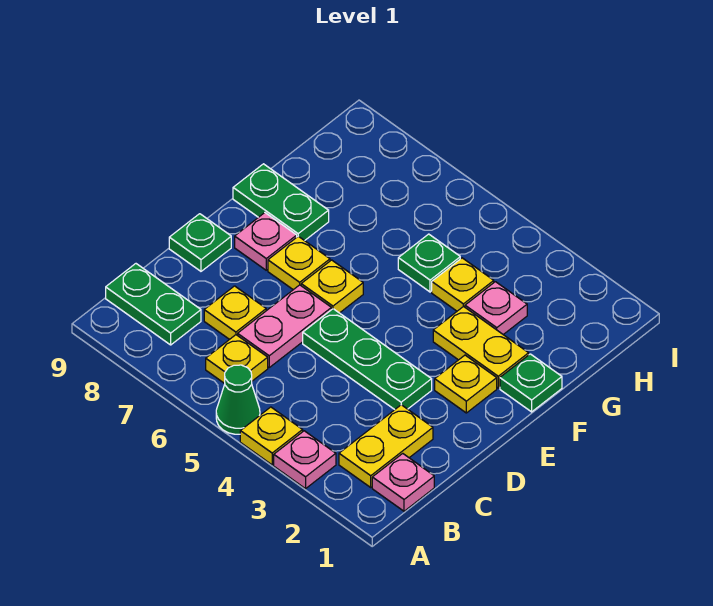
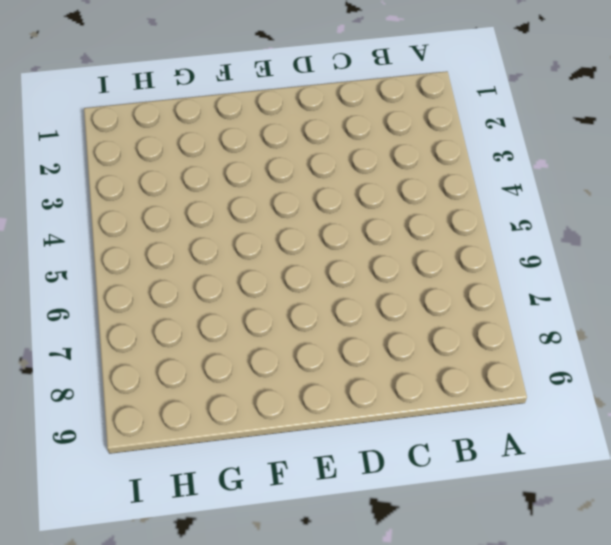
none -> pink 1x1 plate [274,431,336,489]
none -> yellow 1x1 plate [240,407,303,465]
none -> green 1x1 cone [216,365,260,434]

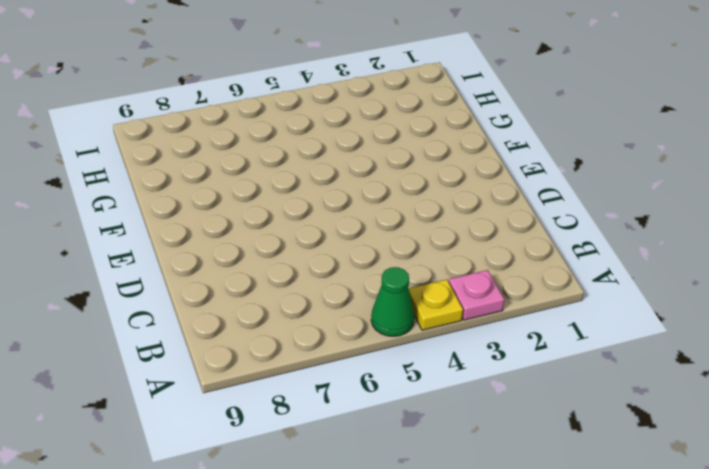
none -> pink 1x1 plate [372,454,434,511]
none -> yellow 1x2 plate [339,405,433,487]
none -> yellow 1x1 plate [206,335,268,384]

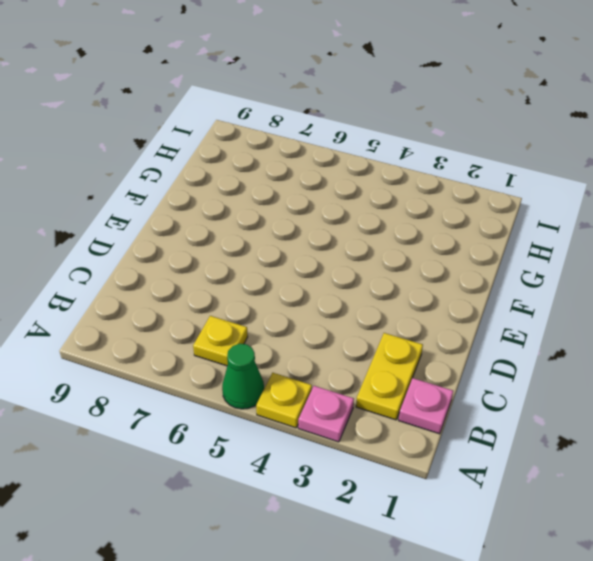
none -> green 1x2 plate [106,264,201,345]
none -> pink 1x2 plate [238,285,331,367]
none -> yellow 1x1 plate [204,286,266,340]

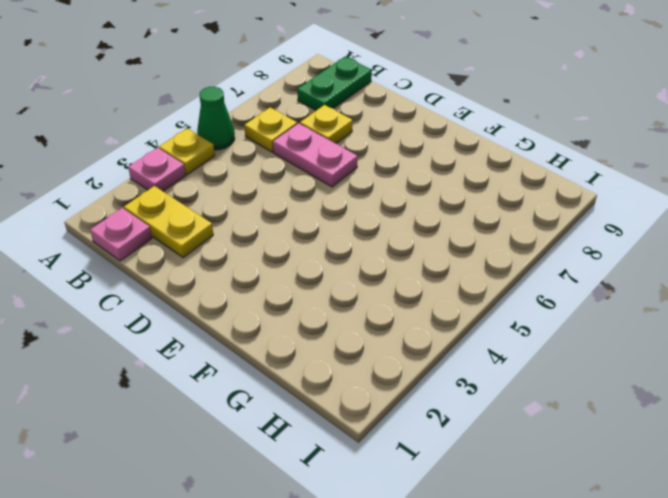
none -> green 1x3 plate [303,309,432,410]
none -> green 1x1 plate [169,214,231,271]
none -> yellow 1x1 plate [435,355,497,413]

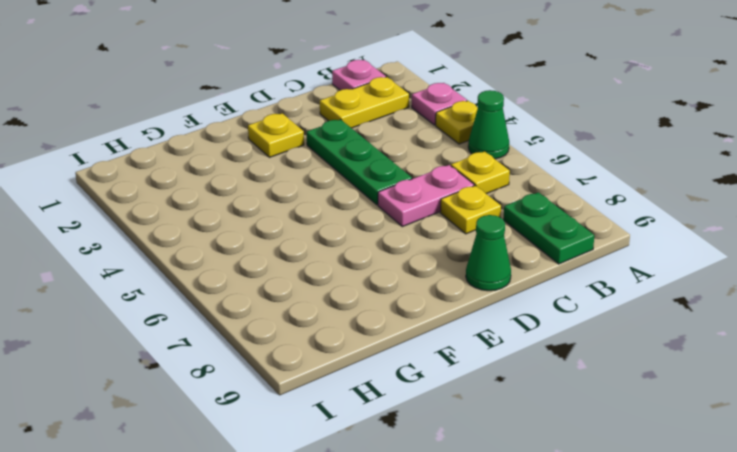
green 1x1 cone [466,215,511,291] -> green 1x1 plate [169,214,231,271]
none -> yellow 1x1 plate [301,260,363,313]
none -> yellow 1x1 plate [268,236,330,290]
none -> pink 1x1 plate [235,213,297,270]

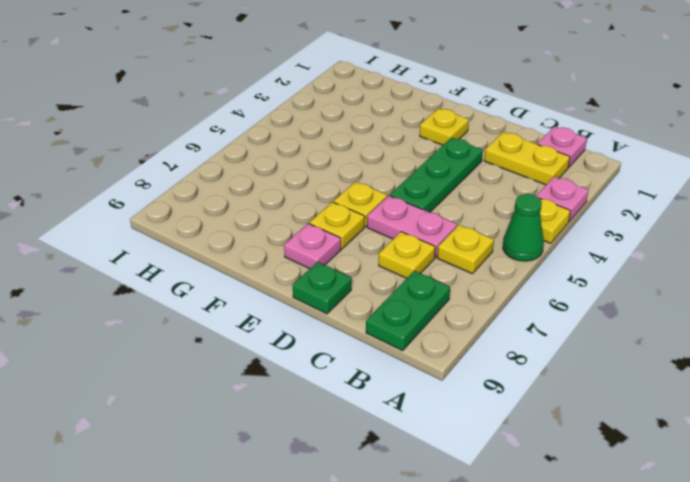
none -> green 1x1 plate [500,354,562,412]
none -> yellow 1x2 plate [433,306,529,388]
none -> green 1x2 plate [233,164,329,241]

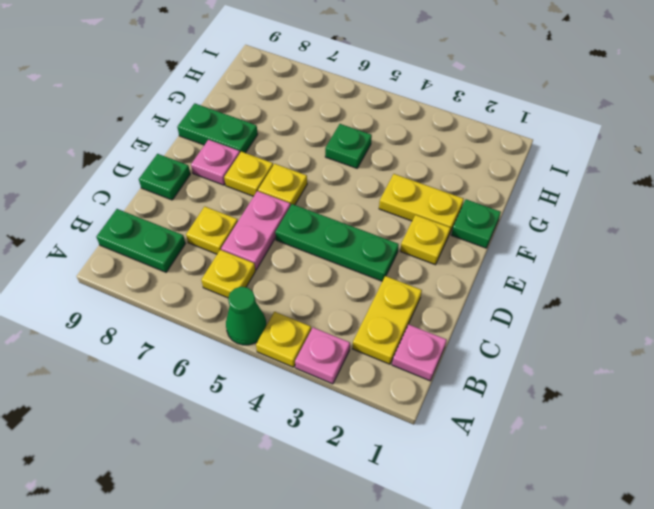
none -> pink 1x1 plate [465,282,527,335]
none -> yellow 1x1 plate [432,258,494,311]

